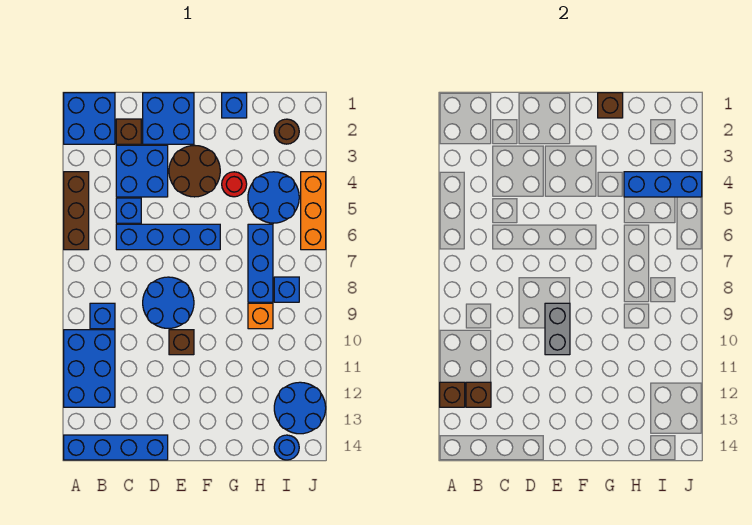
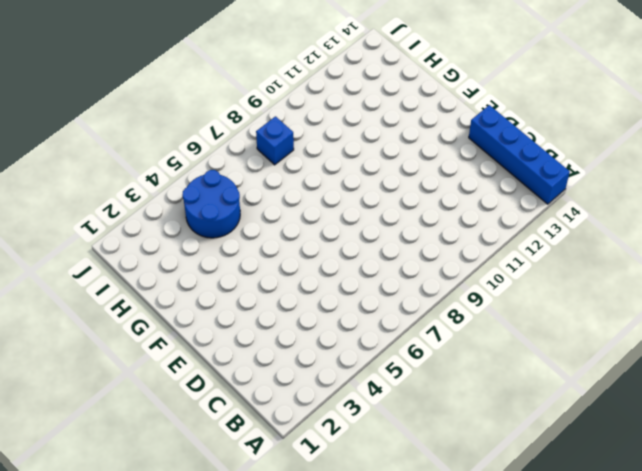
none -> blue 2x2 brick [64,93,115,144]
none -> brown 1x3 brick [64,172,89,250]
none -> blue 2x3 brick [64,330,115,407]

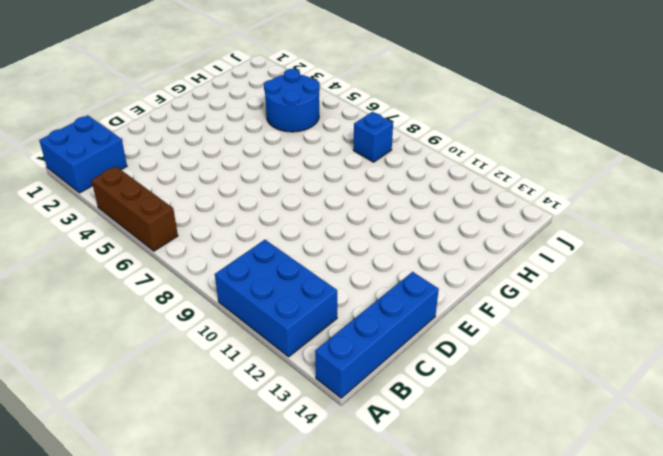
none -> blue 1x1 brick [90,303,115,329]
none -> brown 1x1 brick [116,119,141,144]
none -> blue 2x2 brick [116,145,168,197]

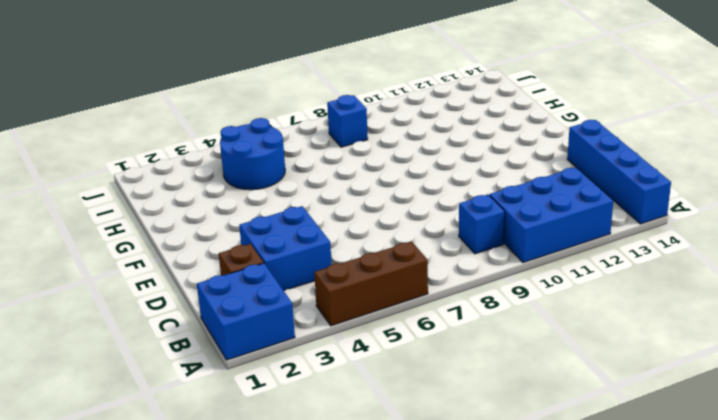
none -> blue 1x1 brick [116,198,141,223]
none -> blue 1x4 brick [116,224,220,250]
none -> blue 2x2 brick [143,93,194,144]

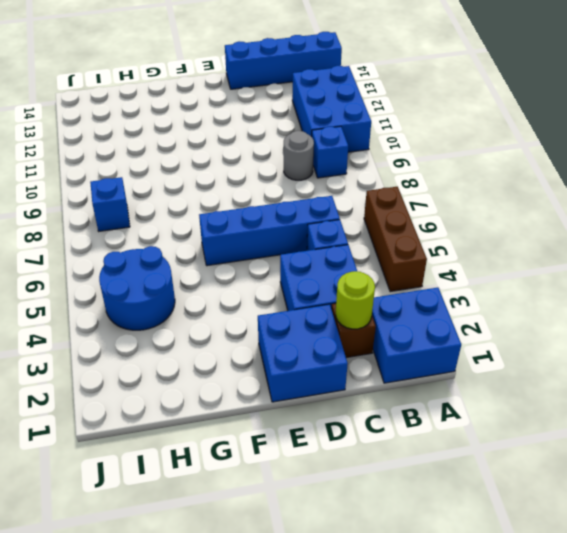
lime 1x1 round brick [336,271,375,329] -> none
grey 1x1 round brick [284,131,314,180] -> none
none -> blue 2x2 round brick [143,277,194,328]
none -> brown 2x2 round brick [169,145,220,197]
none -> brown 1x1 brick [169,330,194,355]

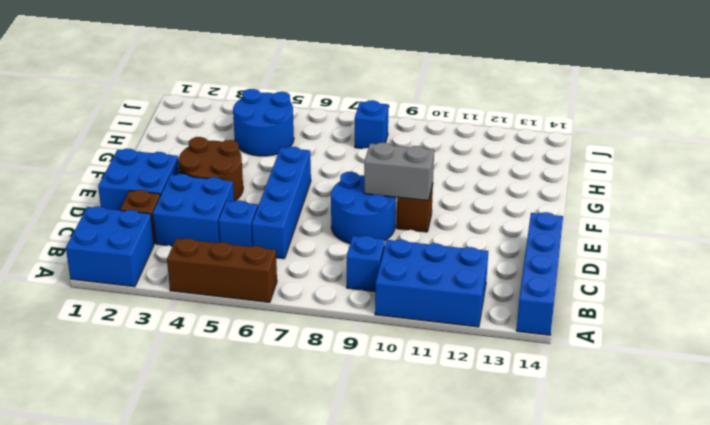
none -> blue 1x1 brick [222,93,247,118]
none -> red 1x1 round brick [222,172,247,197]
none -> blue 1x3 brick [248,224,273,302]

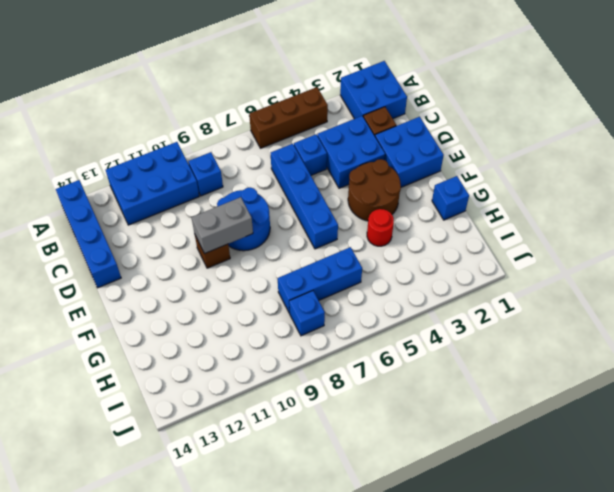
none -> blue 2x2 round brick [248,172,299,223]
none -> orange 1x1 brick [248,303,273,329]
none -> brown 1x1 round brick [274,119,299,144]

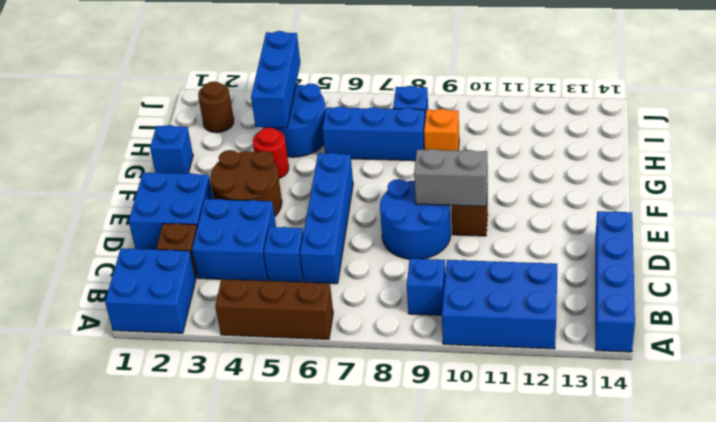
none -> blue 2x2 round brick [274,382,326,434]
none -> blue 1x1 round brick [274,435,299,460]
none -> orange 1x3 brick [301,172,326,250]

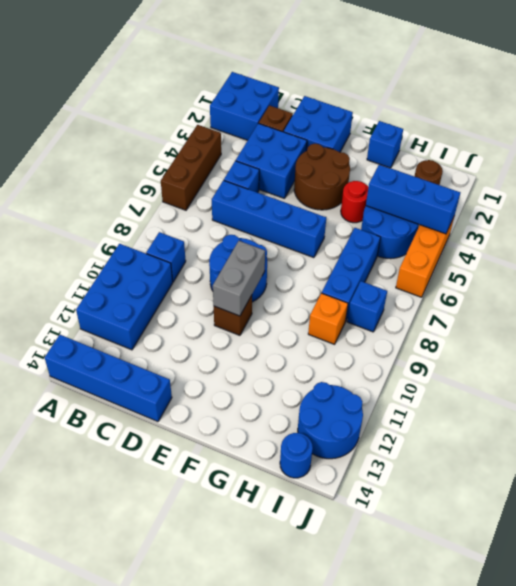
none -> brown 1x1 brick [440,382,465,407]
none -> brown 1x1 brick [466,382,491,407]
none -> brown 1x1 brick [598,93,623,118]

